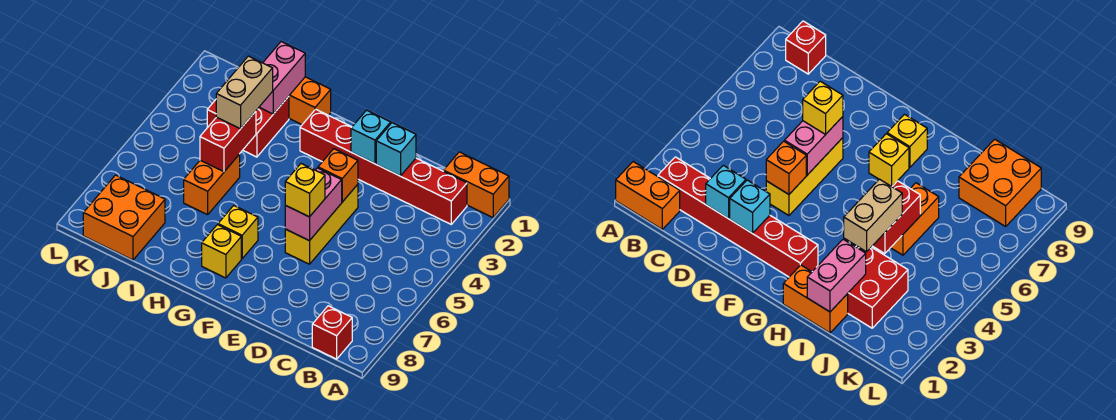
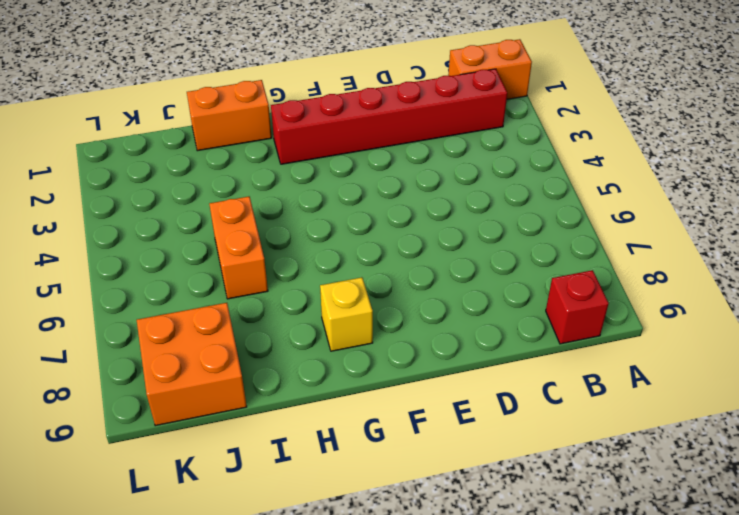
none -> yellow 1x3 brick [285,184,358,264]
none -> yellow 1x1 brick [218,205,258,259]
none -> red 2x2 brick [207,96,289,157]

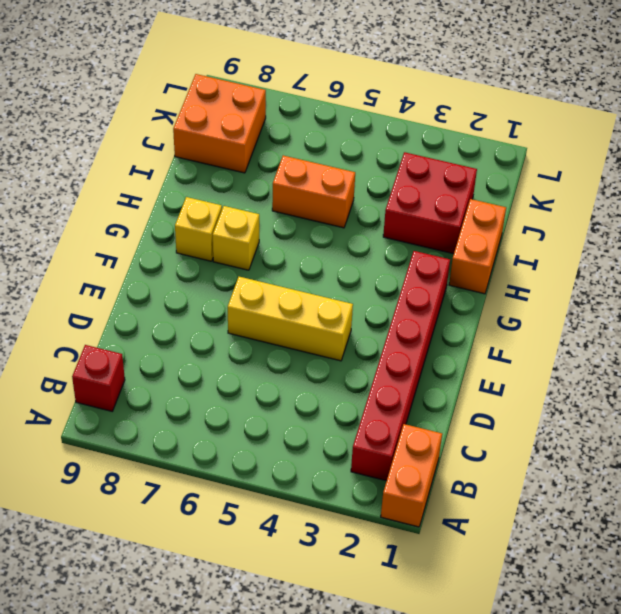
none -> cyan 1x1 brick [376,123,416,176]
none -> cyan 1x1 brick [351,110,391,164]
none -> orange 1x1 brick [318,149,358,202]

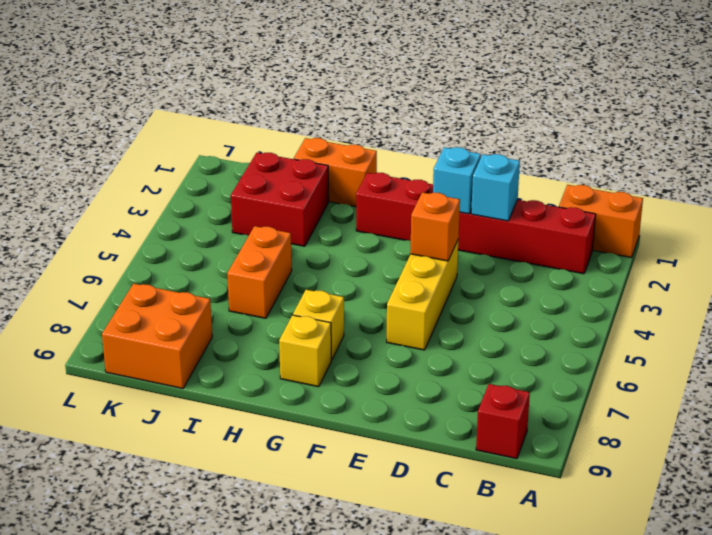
none -> pink 1x2 brick [285,168,342,241]
none -> pink 1x2 brick [260,42,305,114]
none -> red 1x2 brick [200,111,256,172]

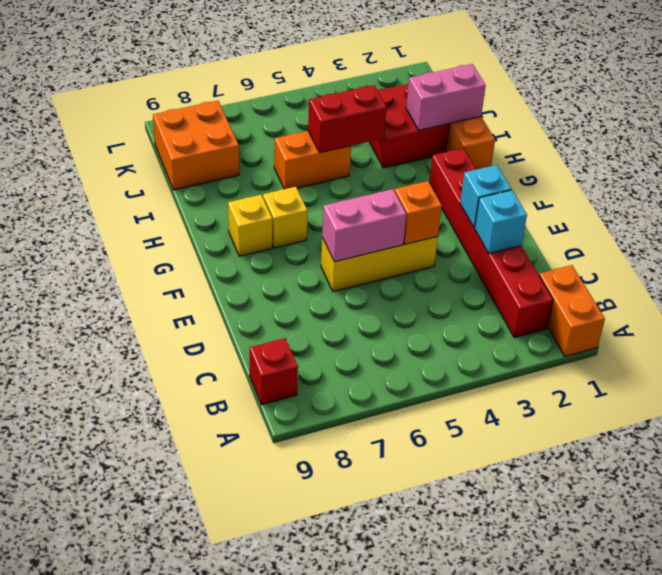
none -> yellow 1x1 brick [285,164,325,217]
none -> tan 1x2 brick [216,56,273,129]

